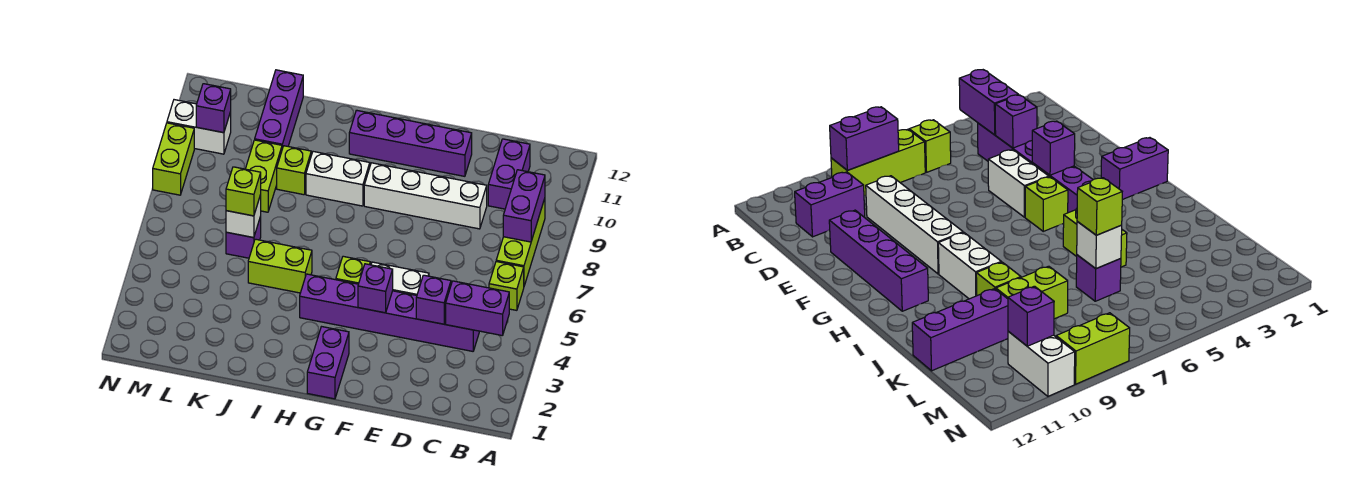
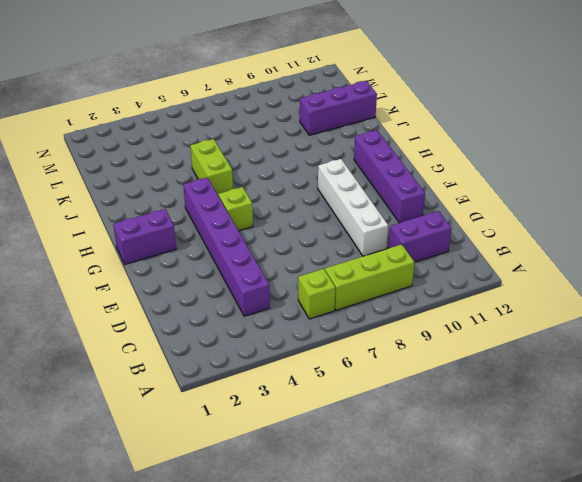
none -> white 1x2 brick [371,262,429,295]
none -> white 1x2 brick [306,152,370,206]
none -> lime 1x1 brick [277,146,311,195]

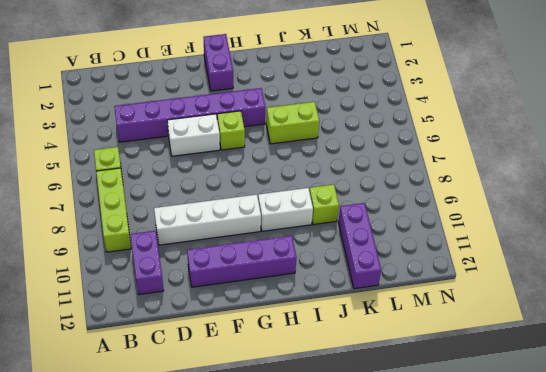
none -> purple 1x1 brick [226,217,261,258]
none -> lime 1x2 brick [246,140,282,212]
none -> white 1x2 brick [167,100,231,154]

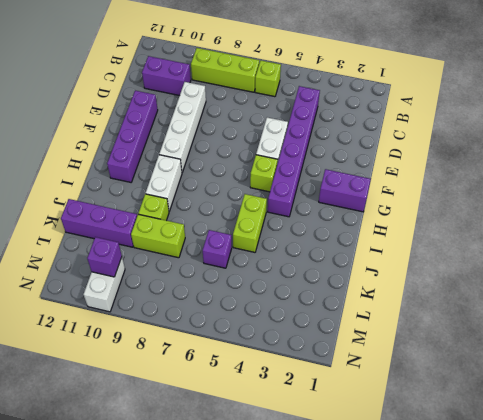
none -> lime 1x2 brick [153,123,194,195]
none -> purple 1x2 brick [446,281,509,336]
none -> purple 1x2 brick [503,170,545,242]

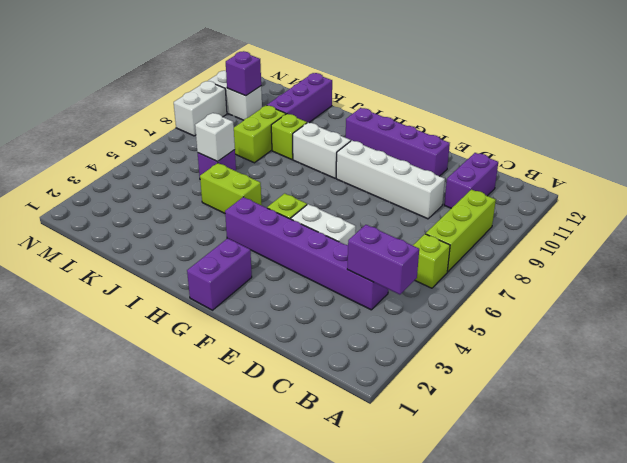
white 1x2 brick [174,81,227,136] -> lime 1x2 brick [153,123,194,195]
none -> purple 1x2 brick [503,170,545,242]
none -> purple 1x1 brick [416,275,451,324]
none -> purple 1x1 brick [358,264,393,313]

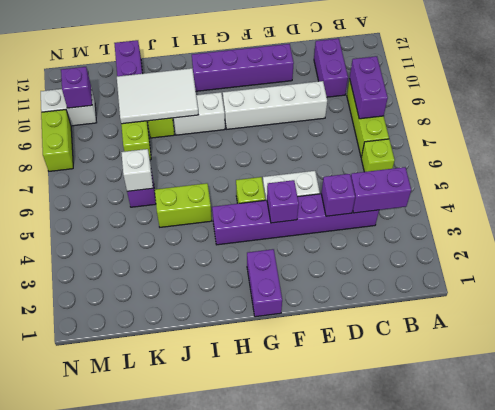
white 2x3 tile [117,68,198,124] -> none
none -> lime 1x1 brick [226,167,261,216]

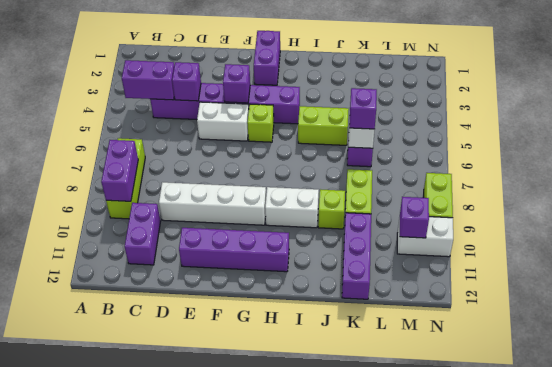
purple 1x1 brick [349,88,377,129] -> lime 1x1 brick [226,167,261,216]
none -> lime 1x1 brick [489,262,524,310]

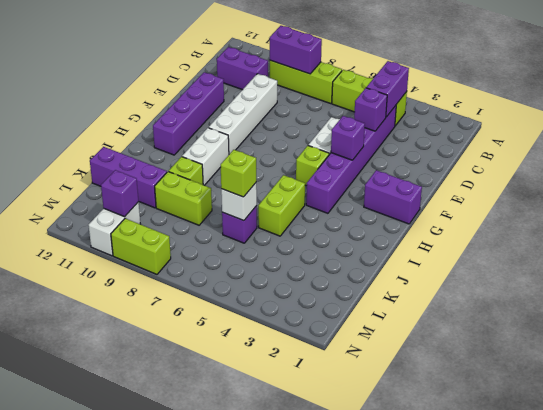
lime 1x3 brick [332,70,407,126] -> lime 1x1 brick [489,262,524,310]

